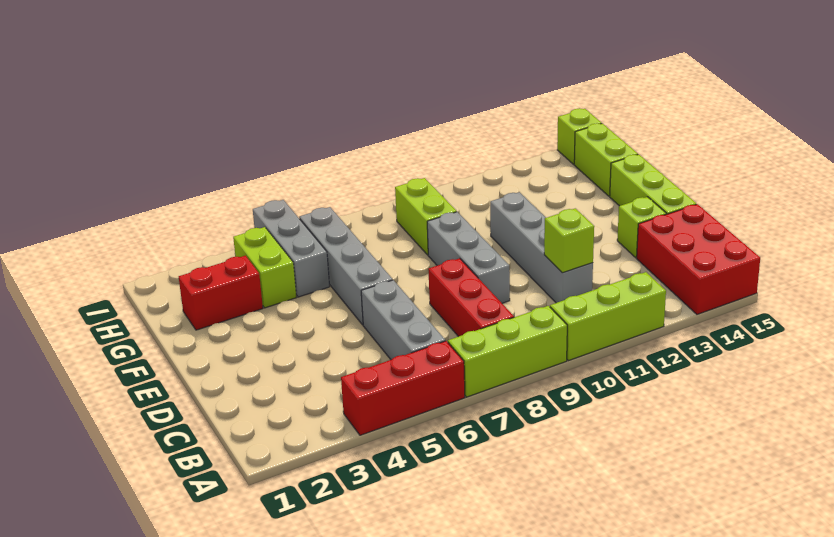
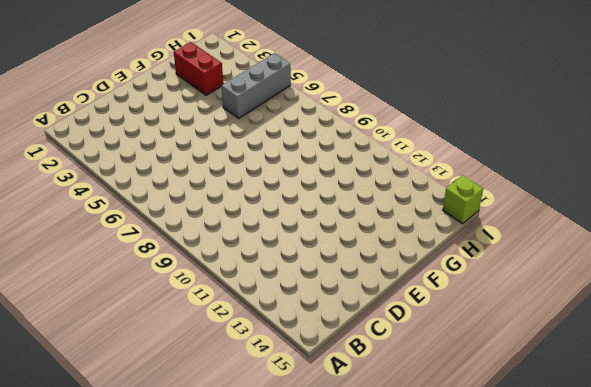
none -> red 1x3 brick [341,341,465,435]
none -> lime 1x3 brick [448,306,567,397]
none -> lime 1x3 brick [550,272,666,361]

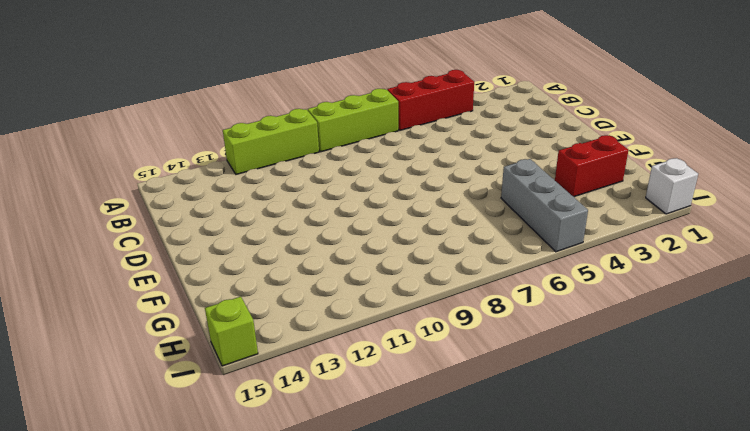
white 1x1 brick [646,158,698,214] -> none
none -> red 2x3 brick [637,204,760,314]
none -> grey 1x3 brick [361,280,445,360]
none -> red 1x3 brick [428,258,514,337]

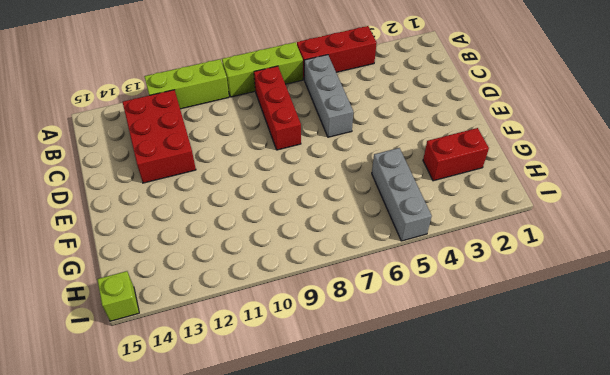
red 2x3 brick [122,90,196,183] -> red 2x3 brick moved to [637,204,760,314]
none -> grey 1x4 brick [490,192,593,303]
none -> grey 1x3 brick [427,212,510,303]
none -> lime 1x1 brick [617,197,666,258]

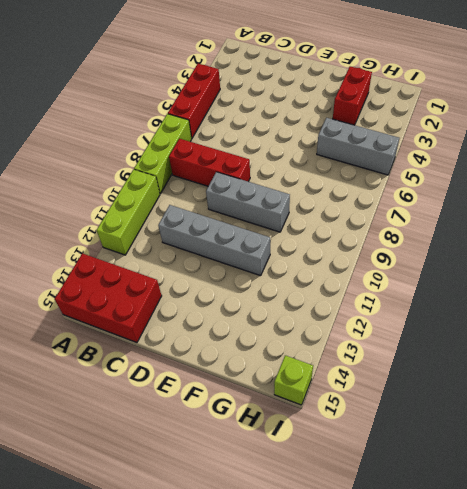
none -> grey 1x3 brick [361,280,445,360]
none -> lime 1x1 brick [617,197,666,258]
none -> lime 1x3 brick [610,154,696,214]

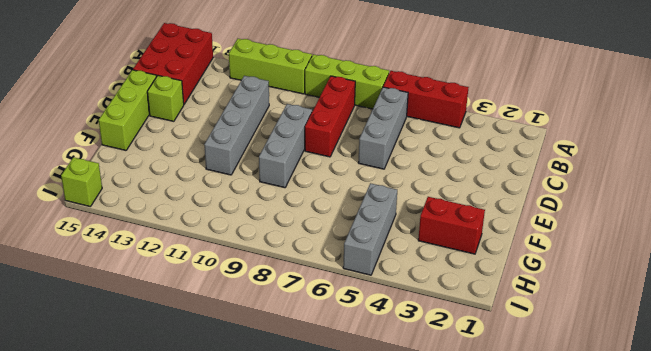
none -> grey 1x4 brick [299,207,393,325]
none -> lime 1x2 brick [233,227,296,308]
none -> lime 1x2 brick [395,178,457,255]

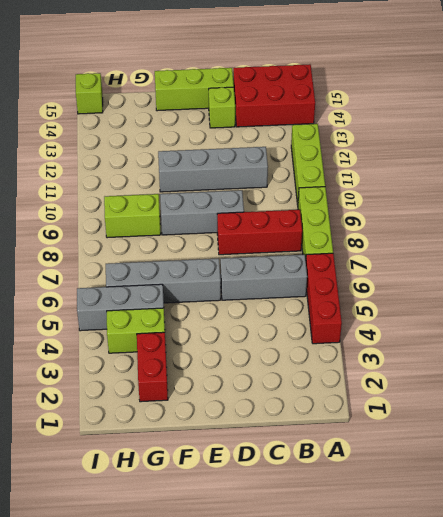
none -> lime 1x2 brick [574,123,638,196]
none -> lime 1x1 brick [544,208,594,273]

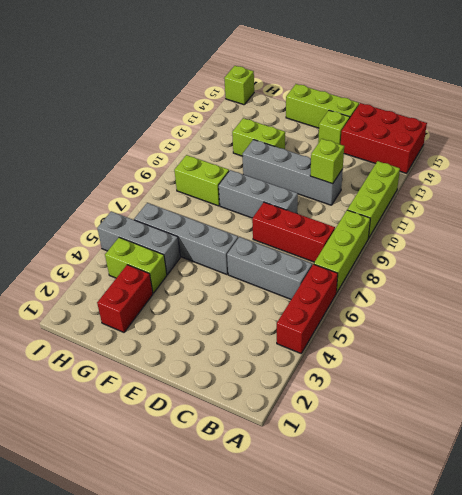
lime 1x2 brick [232,118,285,156] -> lime 1x2 brick moved to [574,123,638,196]

